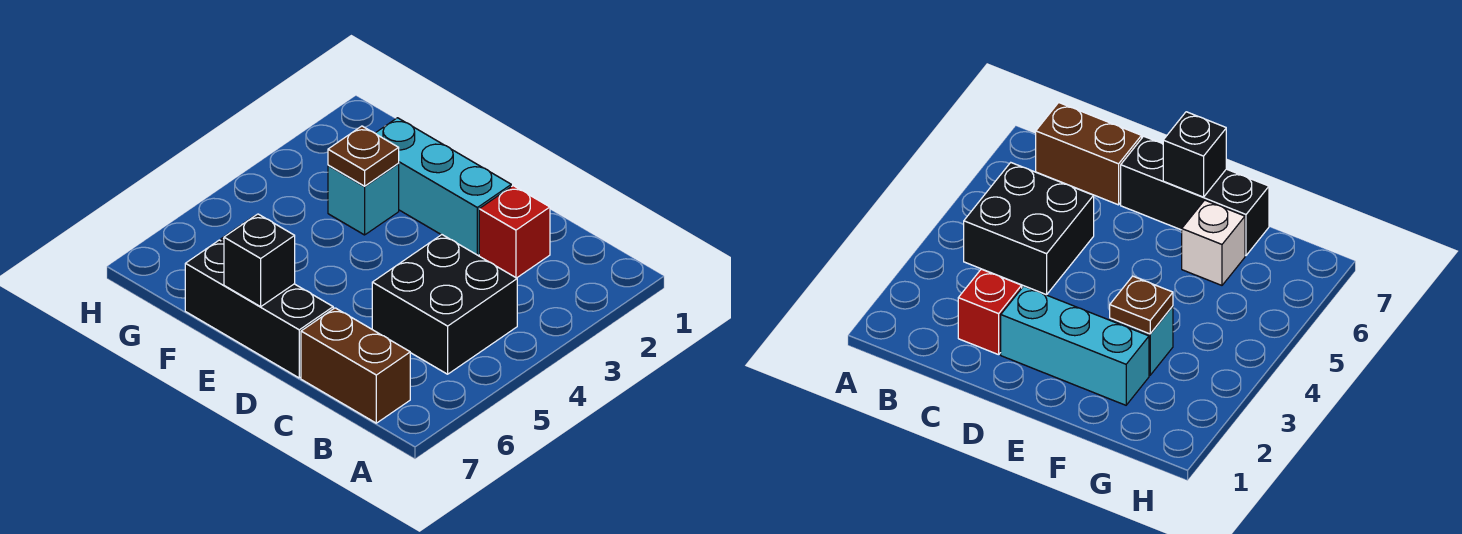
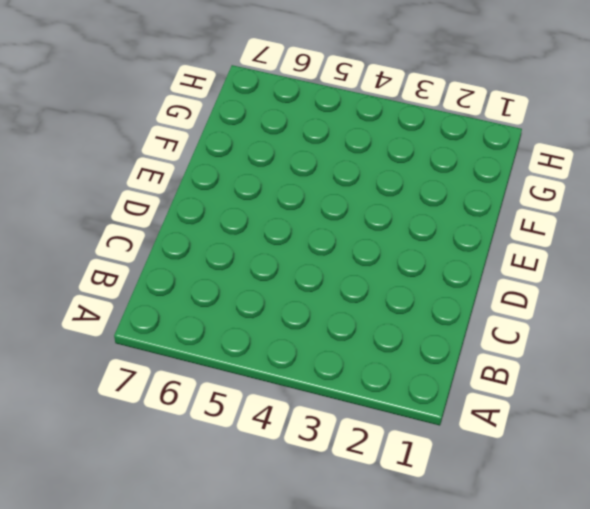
none -> black 2x2 brick [372,235,517,374]
none -> brown 1x2 brick [301,308,410,423]

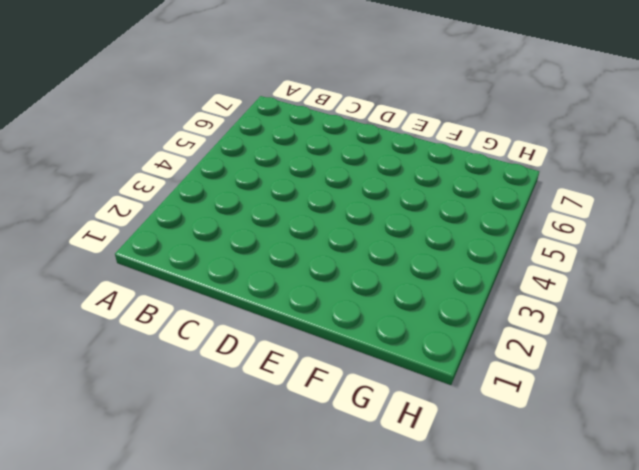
none -> black 2x2 brick [372,235,517,374]
none -> brown 1x2 brick [301,308,410,423]

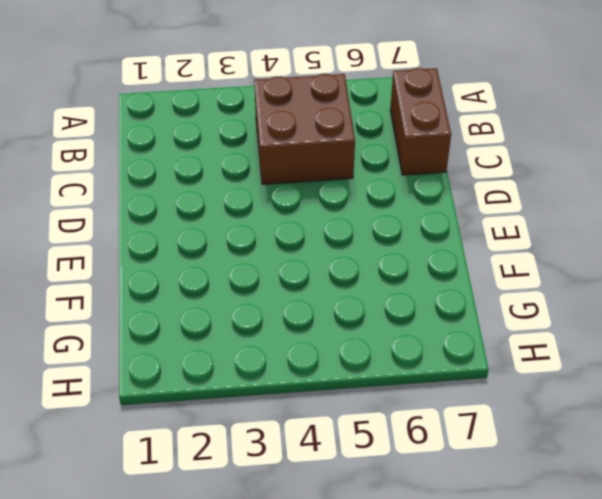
brown 2x2 brick [254,74,355,184] -> black 2x2 brick [372,235,517,374]
none -> red 1x1 brick [479,186,550,278]
none -> cyan 1x3 brick [376,118,511,255]

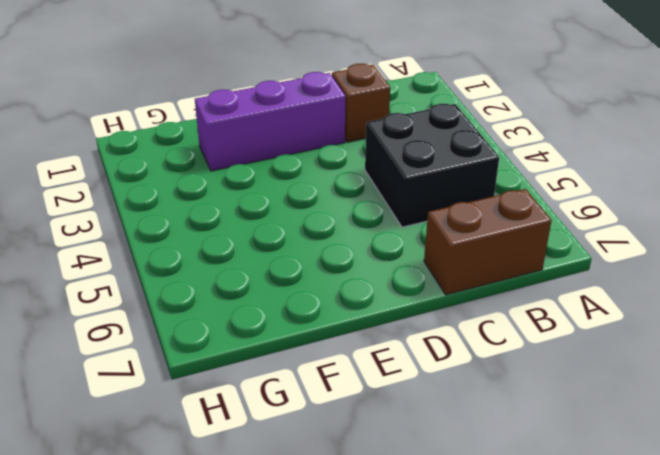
brown 1x1 brick [332,64,390,142] -> red 1x1 brick [479,186,550,278]
purple 1x3 brick [195,72,345,171] -> cyan 1x3 brick [376,118,511,255]
none -> black 1x3 brick [185,240,333,378]
none -> cyan 1x1 brick [328,164,399,235]

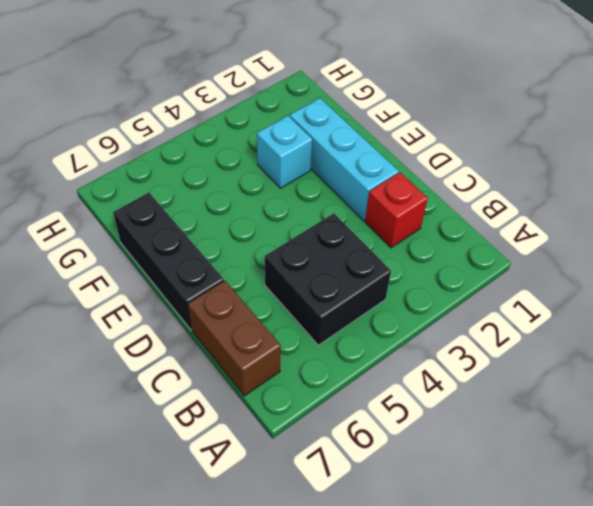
none -> white 1x1 brick [1182,200,1245,285]
none -> black 1x1 brick [224,214,295,307]

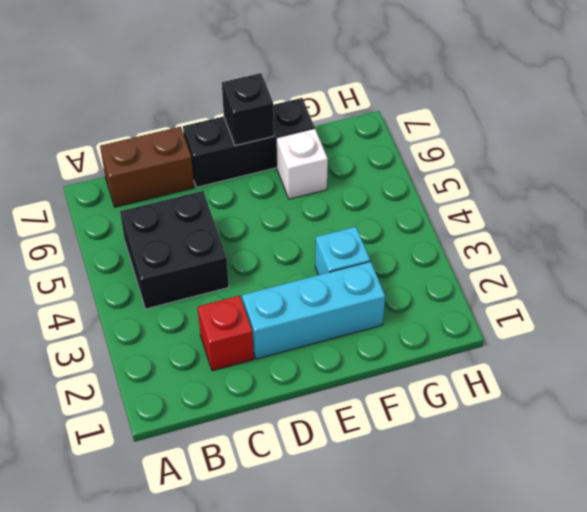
none -> brown 1x1 plate [328,126,399,186]

